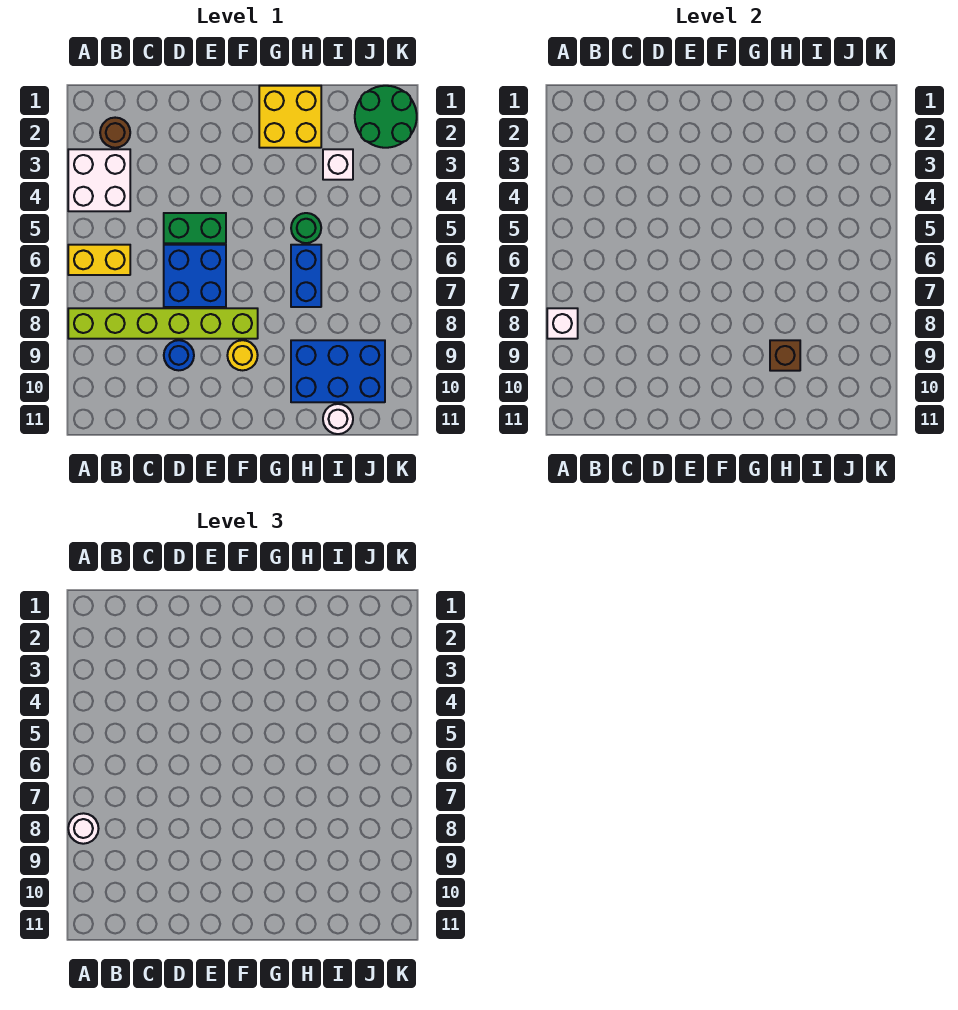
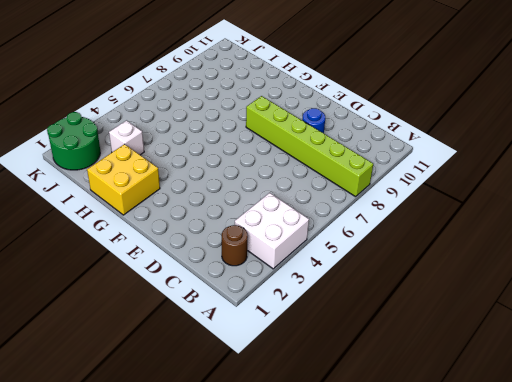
none -> yellow 1x2 brick [68,245,130,275]
none -> green 1x2 brick [164,213,226,243]
none -> blue 2x2 brick [164,245,226,307]

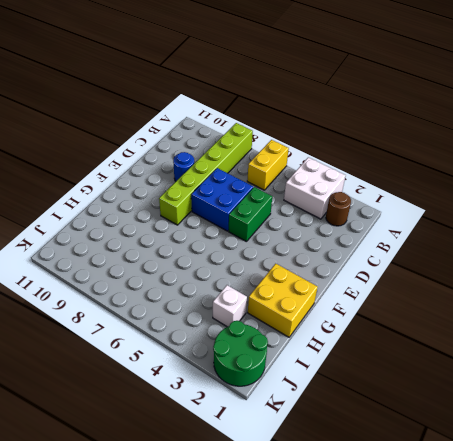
none -> yellow 1x1 round brick [227,340,258,370]
none -> green 1x1 round brick [291,213,321,243]
none -> blue 1x2 brick [291,245,321,307]

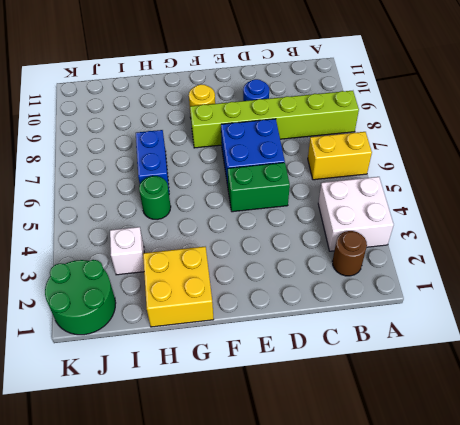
none -> blue 2x3 brick [291,340,385,402]
none -> white 1x1 round brick [323,404,353,434]
none -> white 1x1 brick [547,308,578,339]

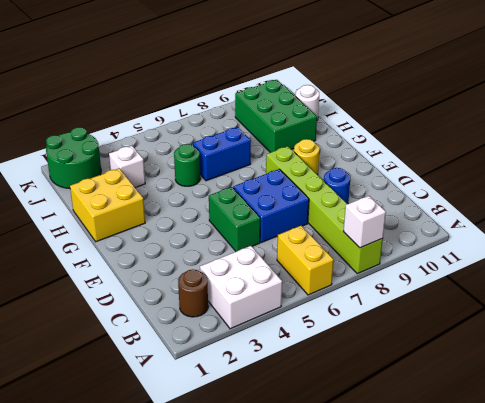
green 2x3 brick [235,80,317,153] -> blue 2x3 brick [291,340,385,402]
none -> brown 1x1 brick [770,340,800,371]
none -> white 1x1 round brick [68,813,99,844]

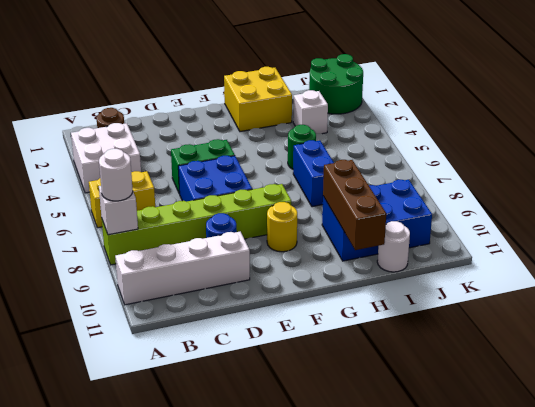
white 1x4 brick [115,232,250,305] -> none
brown 1x3 brick [323,160,386,250] -> brown 1x1 brick [770,340,800,371]

